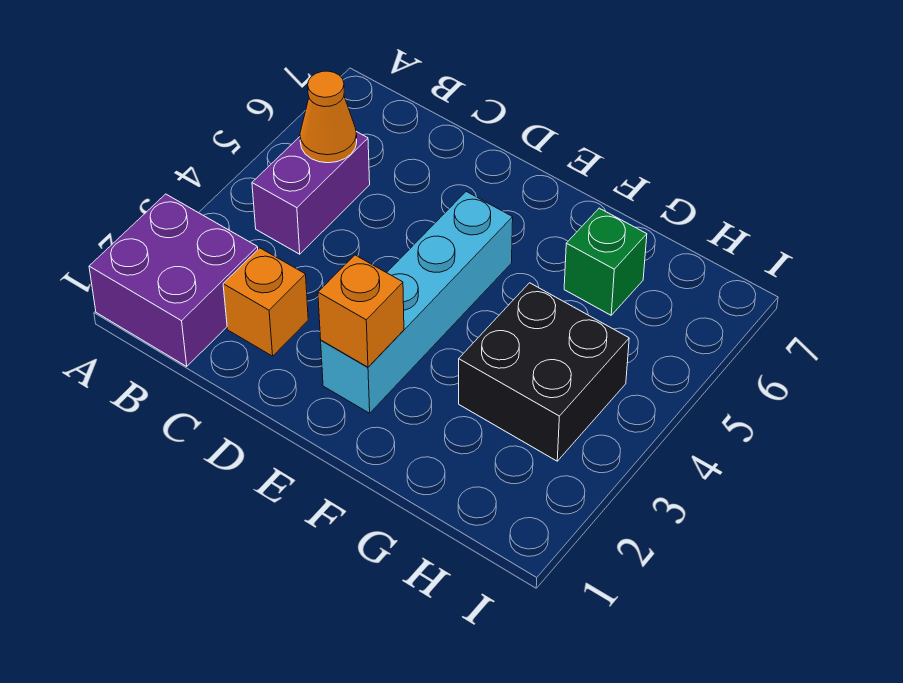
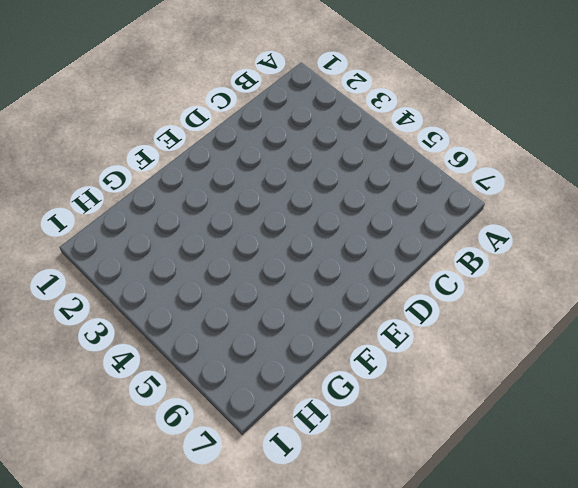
none -> purple 2x2 brick [89,194,258,366]
none -> purple 1x2 brick [252,132,370,254]

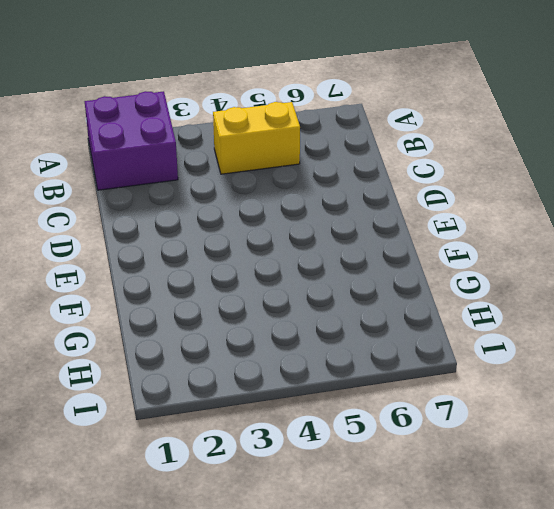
yellow 1x2 brick [213,102,300,174] -> purple 1x2 brick [252,132,370,254]
none -> orange 1x1 brick [223,248,308,356]
none -> cyan 1x4 brick [321,192,513,413]

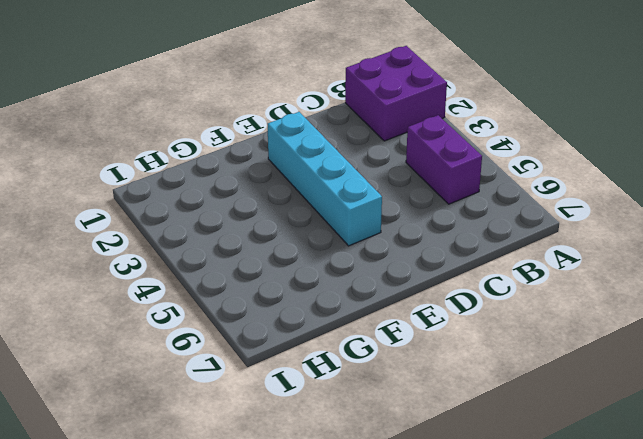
none -> orange 1x1 brick [223,248,308,356]
none -> black 2x2 brick [459,283,629,461]

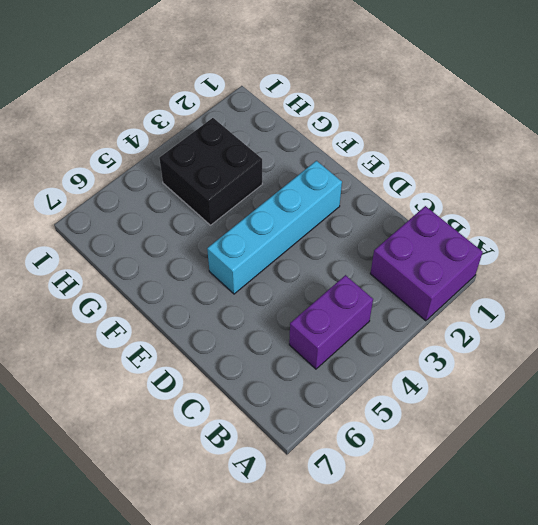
none -> orange 1x1 brick [223,248,308,356]
none -> green 1x1 brick [564,208,647,315]

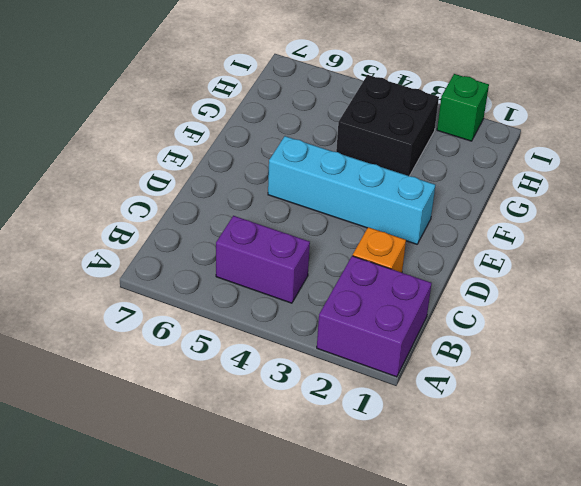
green 1x1 brick [437,74,489,141] -> green 1x1 brick moved to [564,208,647,315]
none -> orange 1x1 cone [300,71,357,163]
none -> orange 1x1 brick [318,255,404,367]

